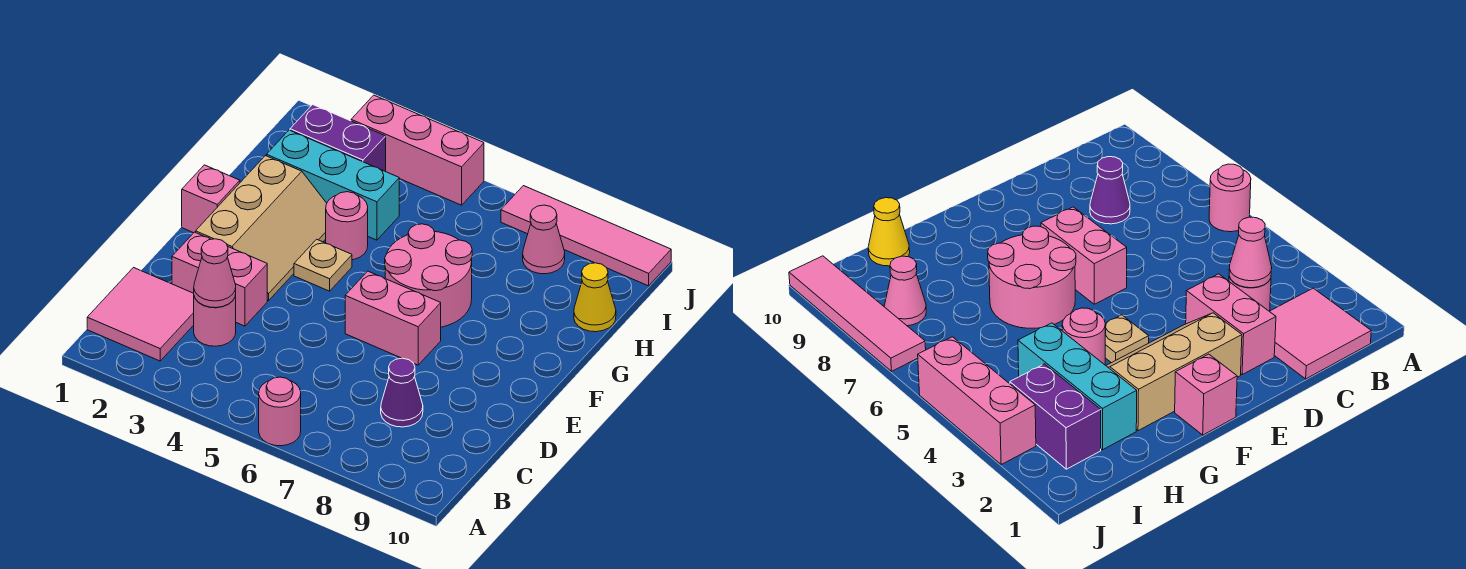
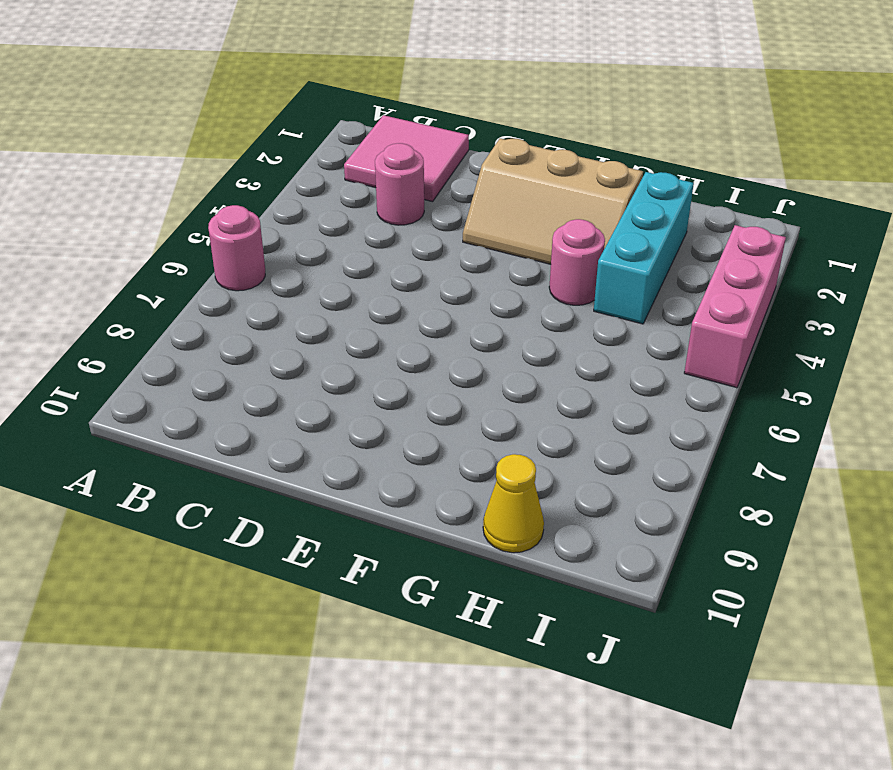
none -> purple 1x1 cone [381,358,423,427]
none -> pink 1x2 brick [172,232,267,326]
none -> pink 1x2 brick [345,271,441,365]

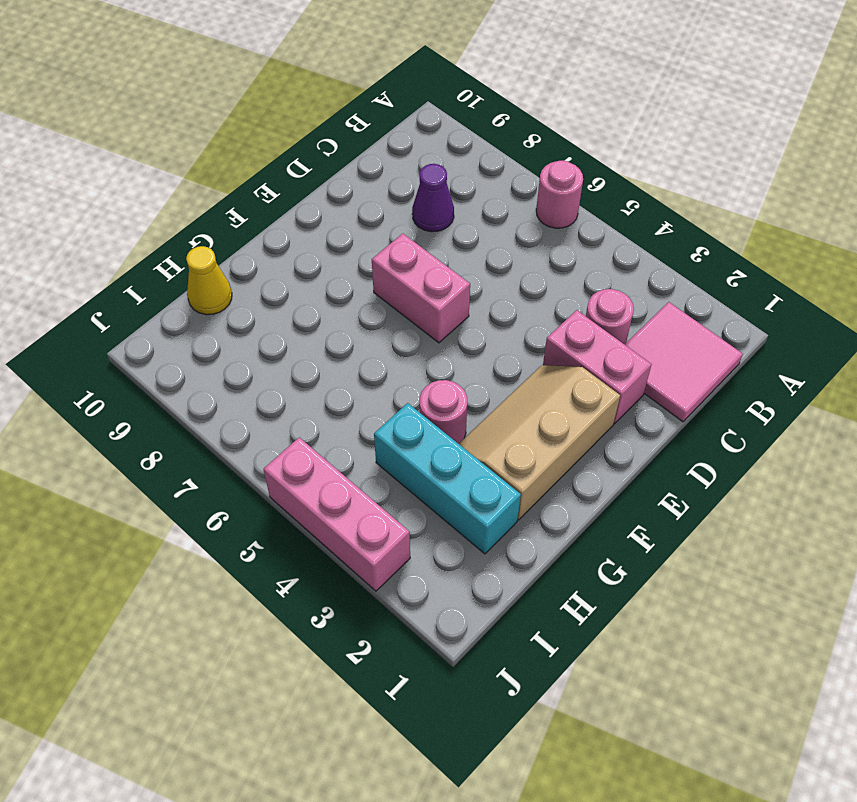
none -> pink 1x1 brick [182,165,240,233]
none -> tan 1x1 plate [294,239,352,291]
none -> pink 2x2 round brick [385,224,472,327]

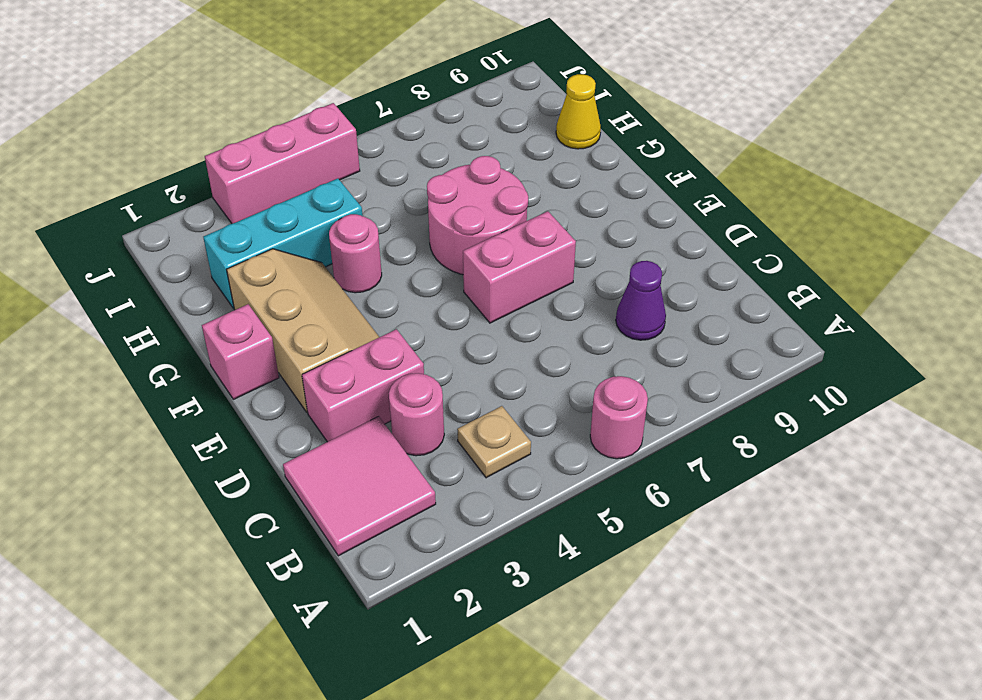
tan 1x1 plate [457,406,531,478] -> tan 1x1 plate moved to [294,239,352,291]
none -> purple 1x2 brick [290,105,386,171]
none -> pink 1x1 cone [523,205,565,274]
none -> pink 1x4 tile [501,186,671,286]

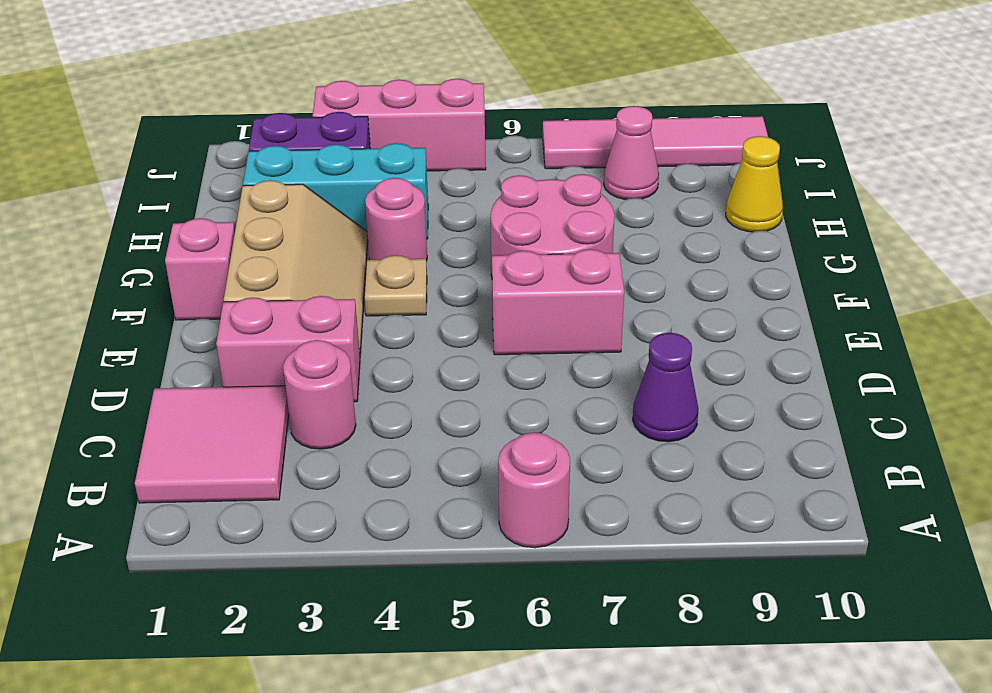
none -> pink 1x1 cone [194,239,236,308]

